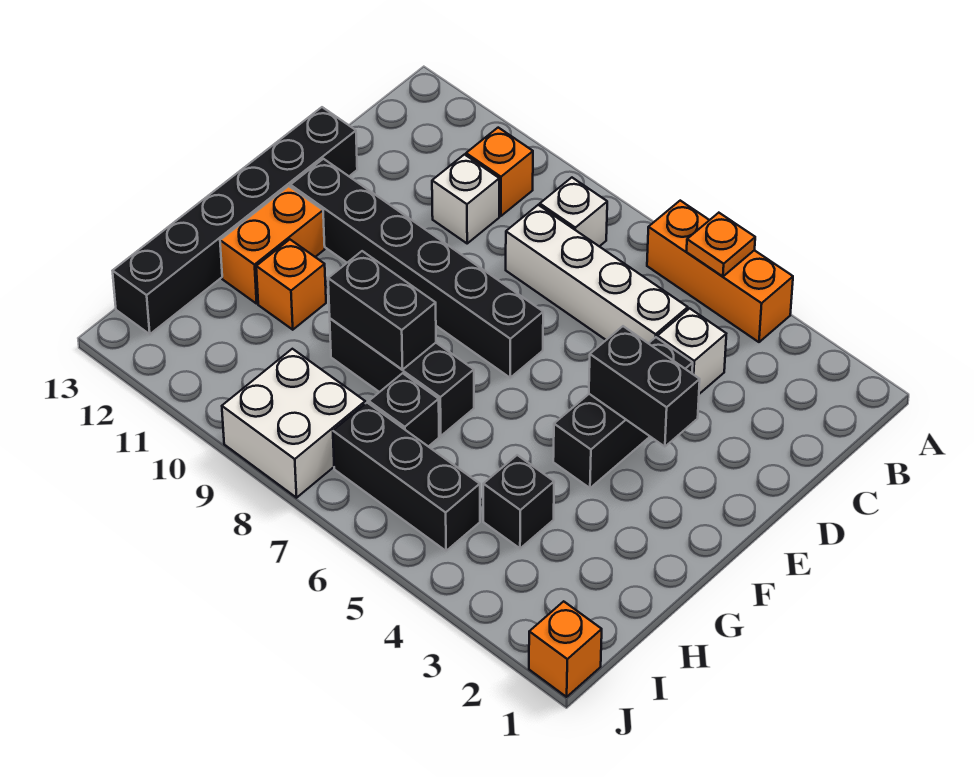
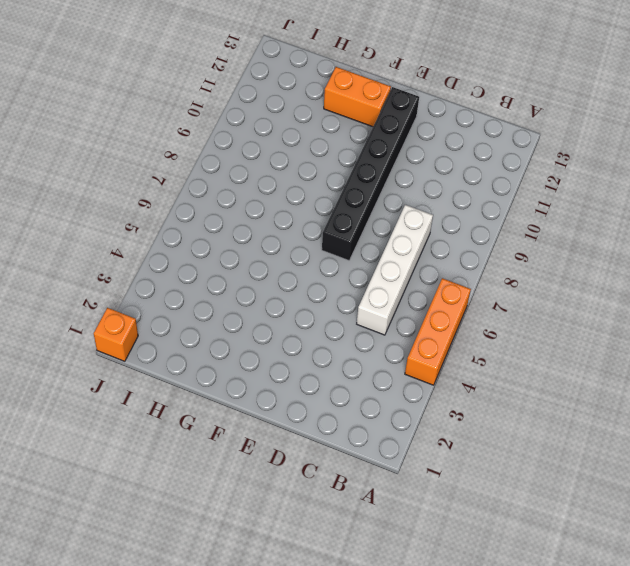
none -> white 1x1 brick [540,178,607,246]
none -> orange 1x1 brick [466,128,533,216]
none -> white 1x1 brick [657,308,726,394]

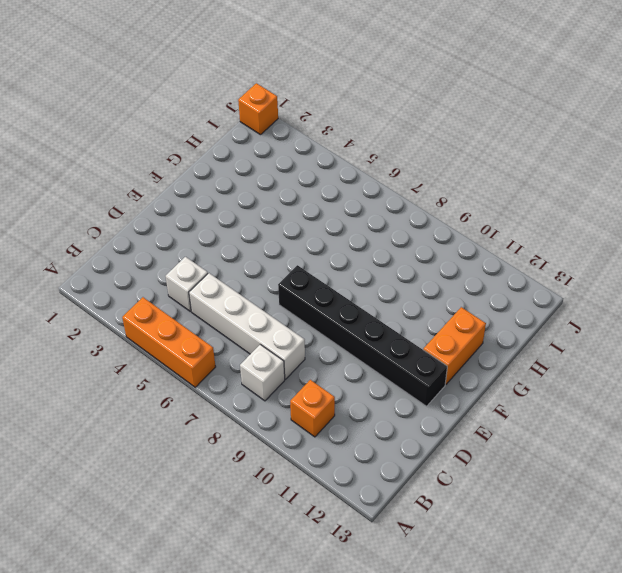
none -> white 1x1 brick [432,155,499,243]
none -> black 1x3 brick [553,337,693,488]
none -> black 1x6 brick [113,107,357,334]

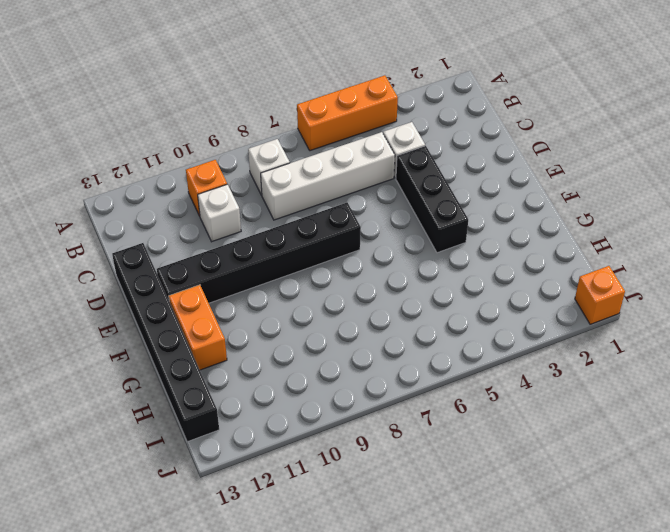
none -> black 1x3 brick [330,319,474,436]
none -> orange 1x1 brick [256,240,326,330]
none -> black 1x1 brick [483,455,554,548]

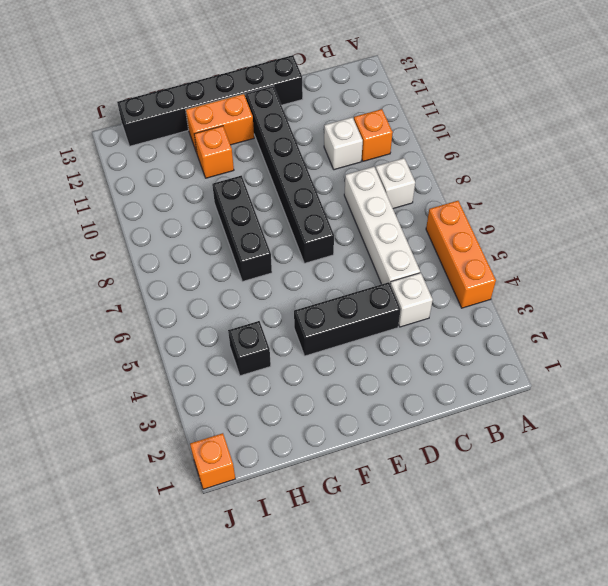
none -> black 1x1 brick [369,373,439,447]
none -> black 1x3 brick [333,403,480,551]
none -> white 2x2 brick [222,349,365,498]

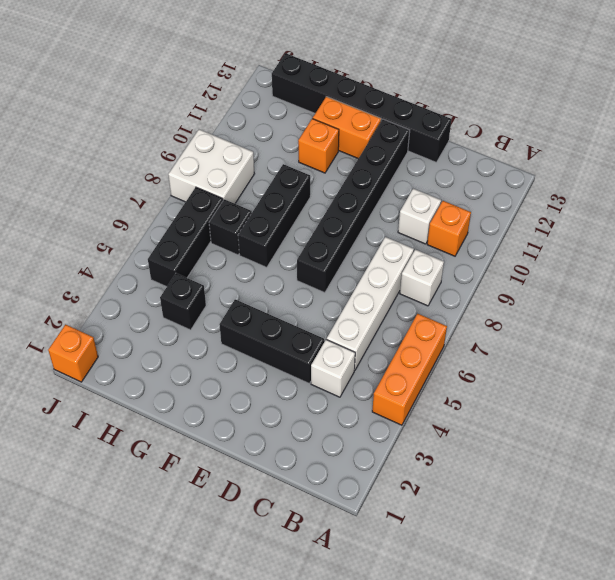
none -> orange 1x1 plate [687,213,755,276]
none -> black 1x2 brick [589,326,700,447]
none -> black 1x2 brick [328,251,436,370]

